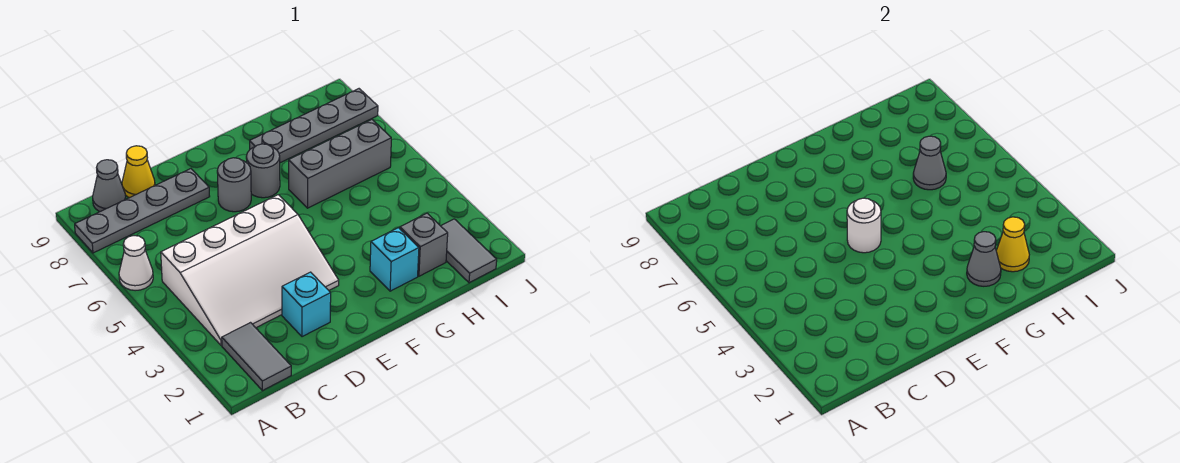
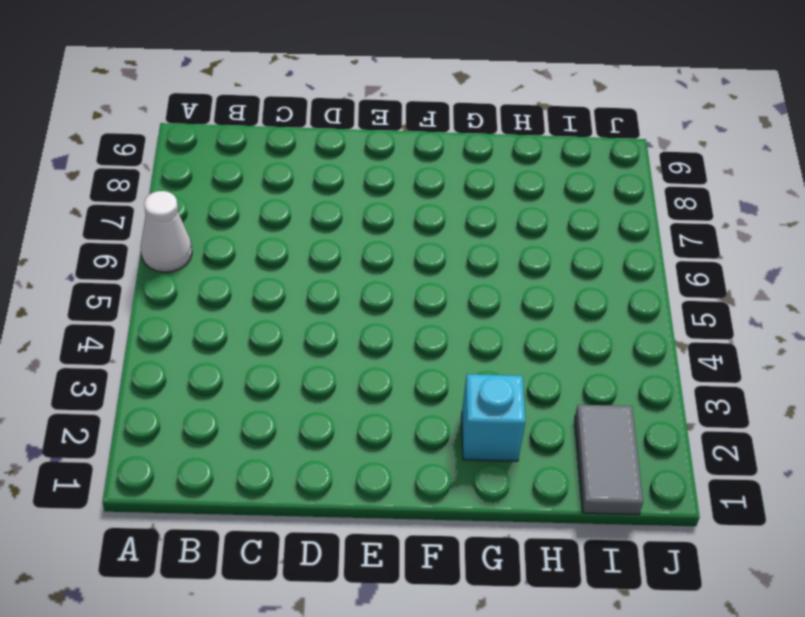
none -> grey 1x4 plate [75,169,210,253]
none -> grey 1x2 tile [222,323,291,391]
none -> white 3x4 slope [161,195,339,345]

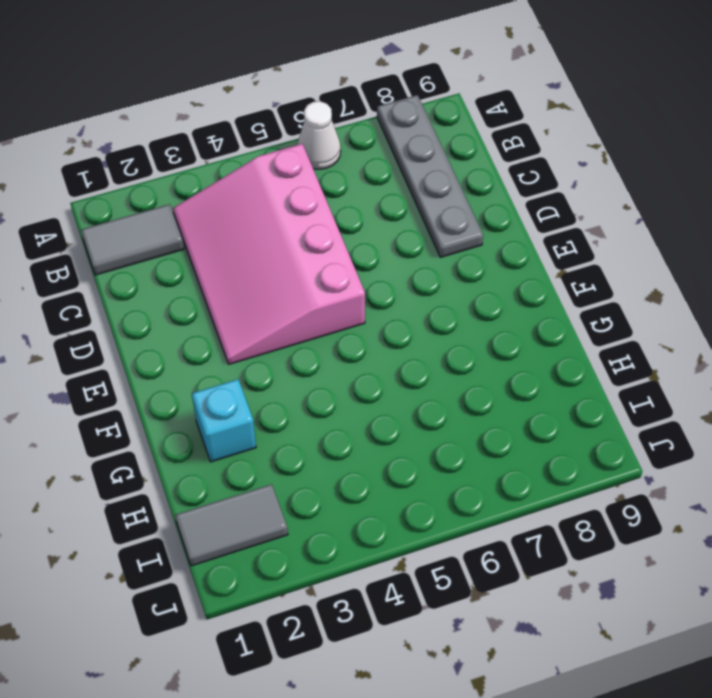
pink 3x4 slope [173,144,365,364] -> white 3x4 slope [161,195,339,345]
none -> grey 1x1 cone [93,160,126,212]
none -> yellow 1x1 cone [122,146,155,198]
none -> cyan 1x1 brick [282,272,331,337]

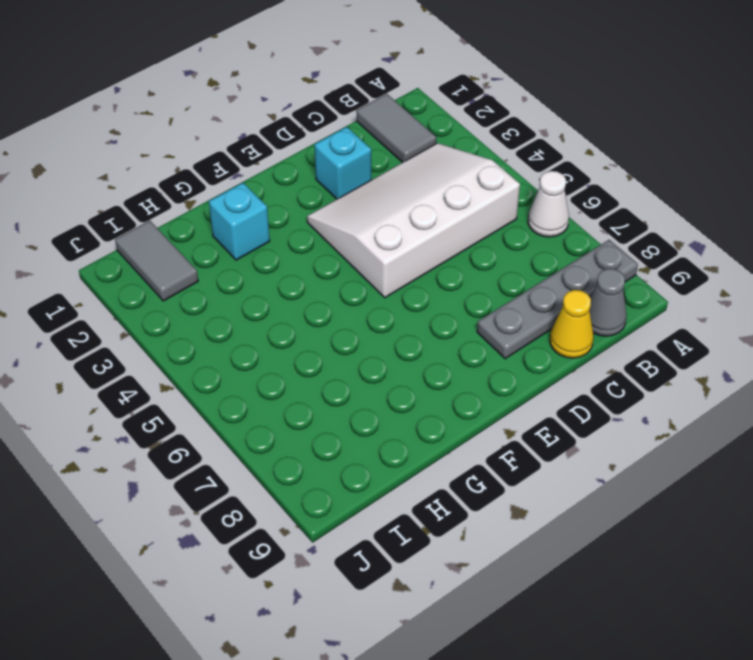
none -> grey 1x1 round brick [217,158,251,212]
none -> grey 1x1 round brick [246,144,280,198]
none -> grey 1x3 brick [289,120,391,208]

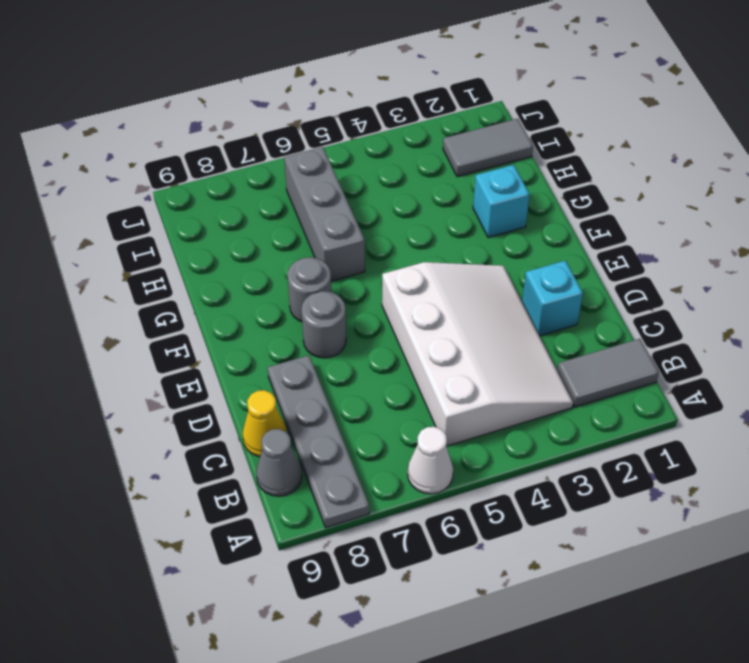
none -> grey 1x4 plate [250,89,378,163]
none -> grey 1x1 brick [400,213,448,276]
none -> white 1x1 round brick [847,198,881,253]

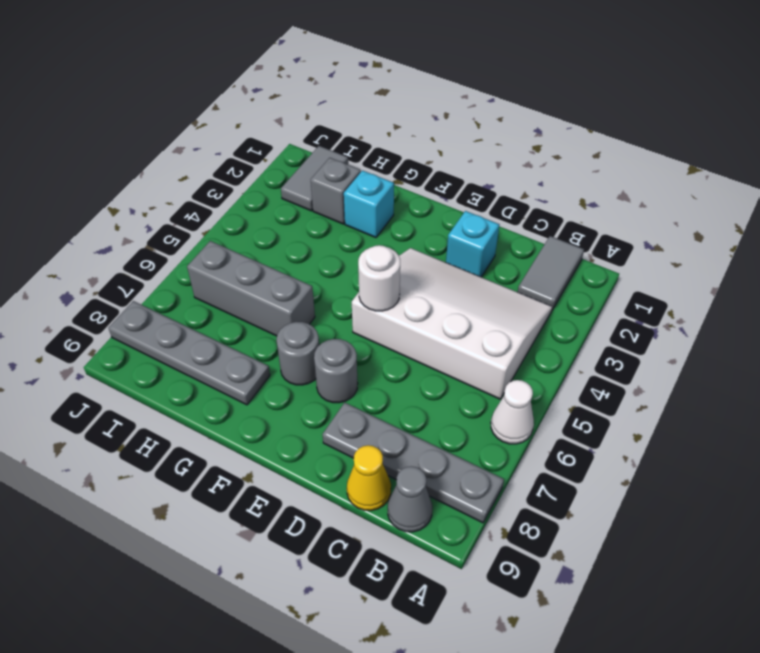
none -> grey 1x1 cone [967,232,1001,286]
none -> yellow 1x1 cone [996,217,1029,272]
none -> grey 1x1 cone [913,136,946,190]

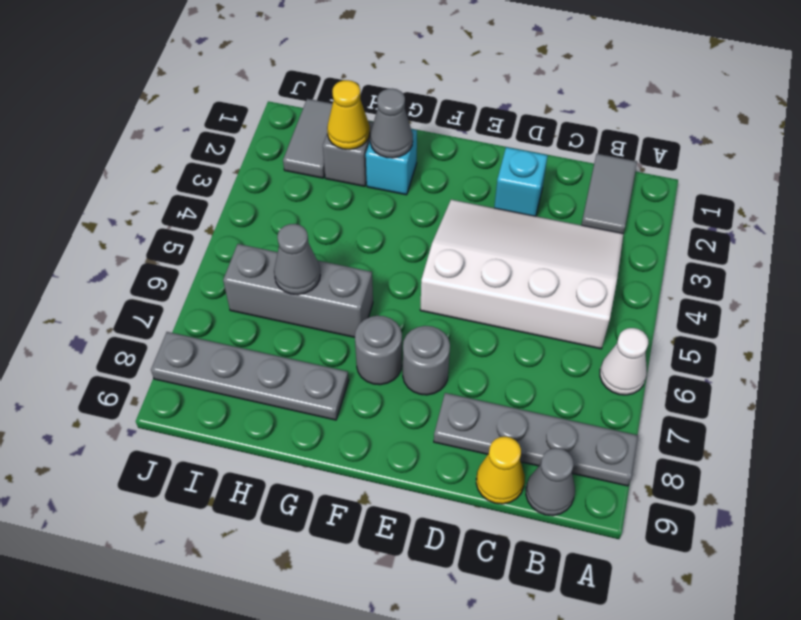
none -> white 1x1 round brick [847,198,881,253]

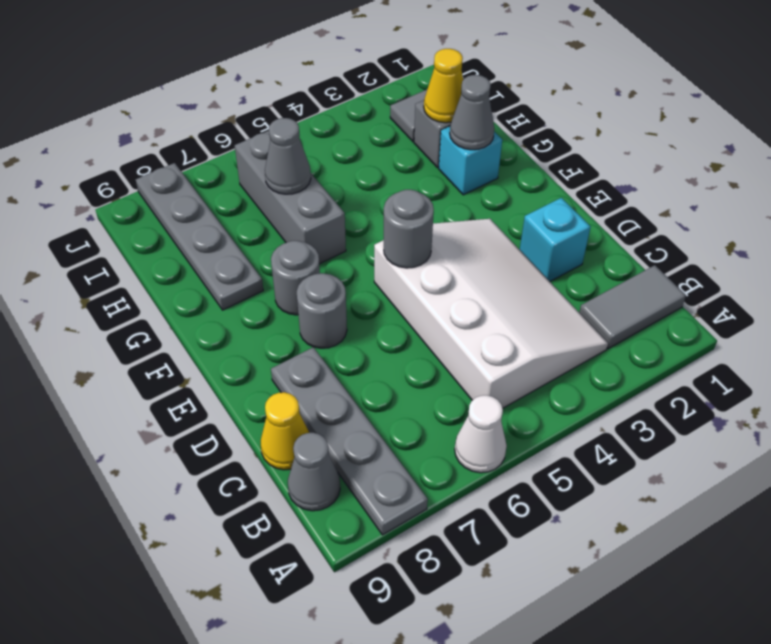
grey 1x1 round brick [384,190,434,268] -> white 1x1 round brick [847,198,881,253]

